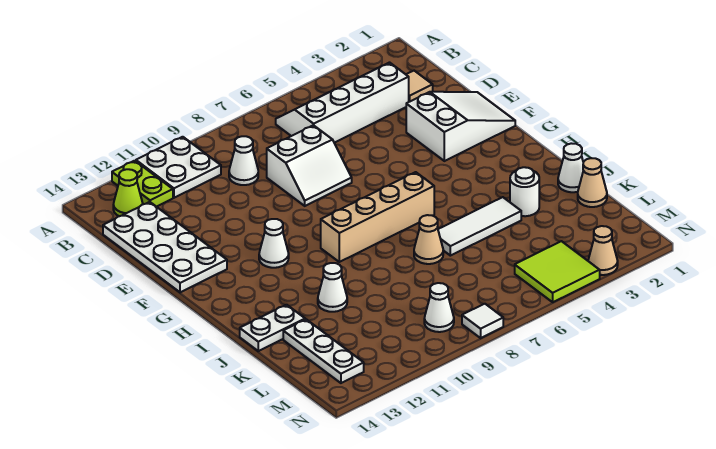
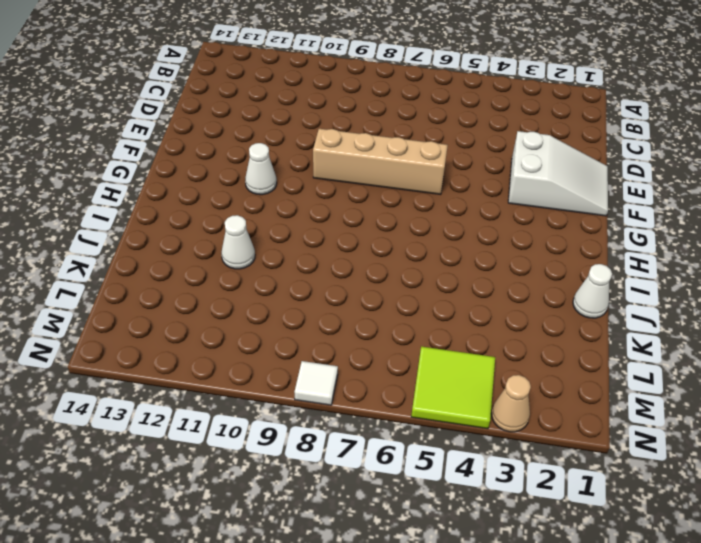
tan 1x4 brick [313,129,448,195] -> tan 1x4 brick moved to [321,172,434,262]
none -> white 2x2 plate [136,137,221,198]
none -> lime 1x2 plate [112,161,173,207]
none -> white 2x4 slope [276,63,409,143]

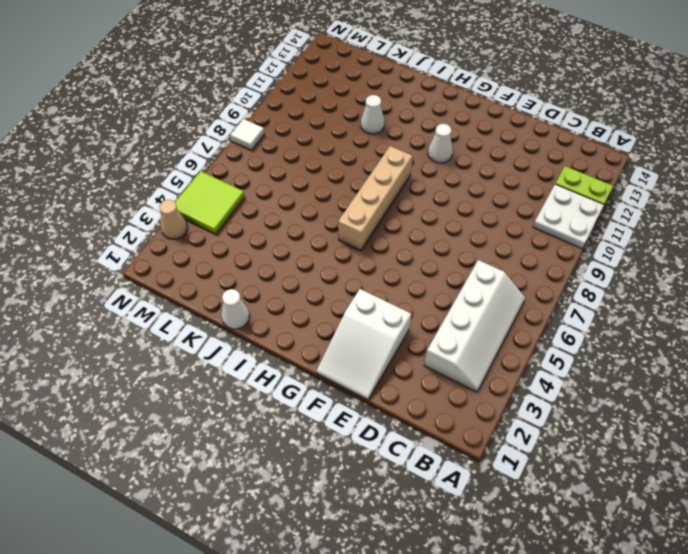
none -> lime 1x1 cone [113,169,143,216]
none -> tan 1x1 tile [406,71,433,102]
none -> white 1x1 cone [229,136,258,185]

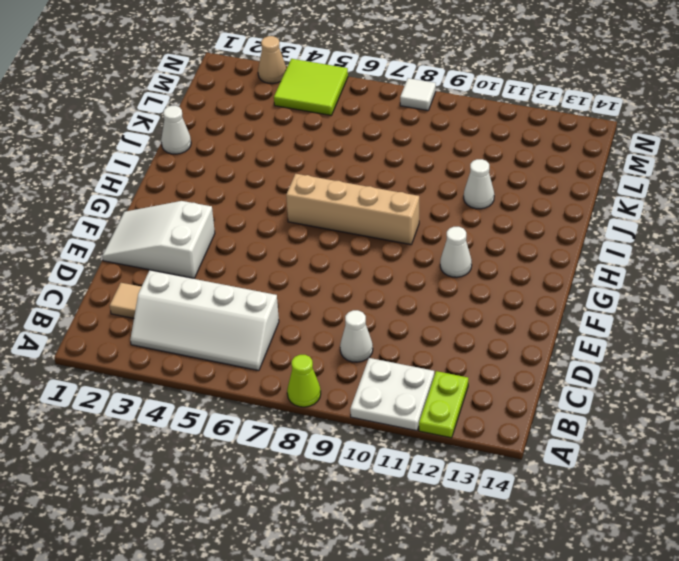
lime 1x1 cone [287,355,321,407] -> lime 1x1 cone moved to [113,169,143,216]
none -> white 2x4 plate [103,202,227,292]
none -> white 2x2 slope [267,125,352,206]
none -> white 1x1 round brick [510,167,539,216]

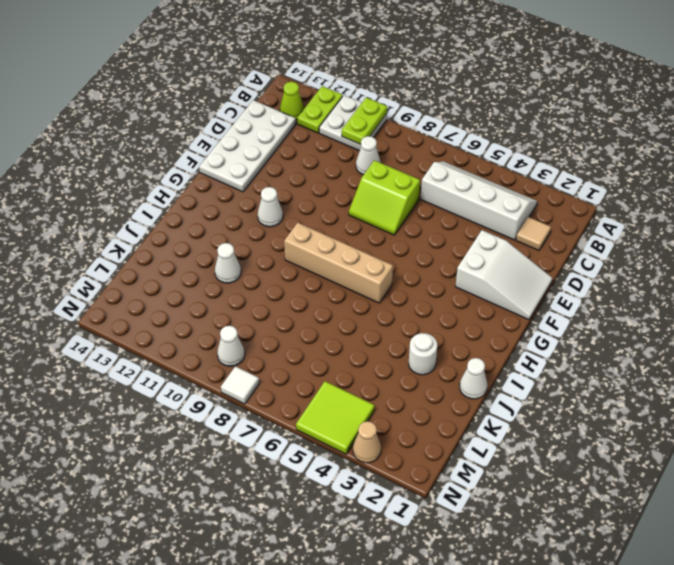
lime 1x2 plate [342,97,387,144] -> none
lime 2x2 slope [349,160,420,235] -> white 2x2 slope [267,125,352,206]
none -> white 1x3 tile [438,197,521,256]
none -> tan 1x1 cone [414,215,443,264]
none -> white 1x2 plate [240,305,305,351]

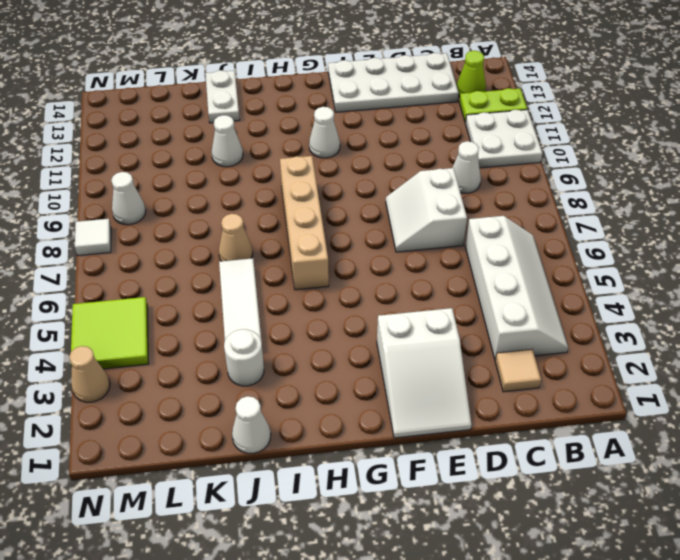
none -> tan 1x1 cone [578,158,607,207]
none -> white 1x3 plate [283,319,364,383]

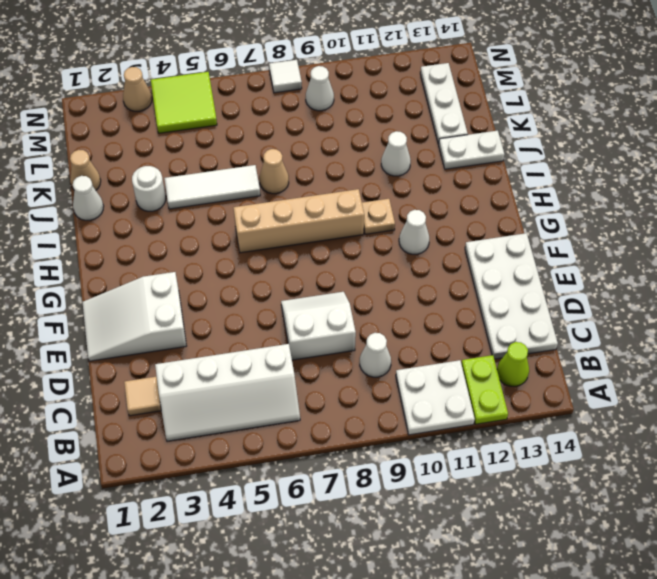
tan 1x1 plate [362,199,395,234] -> none

